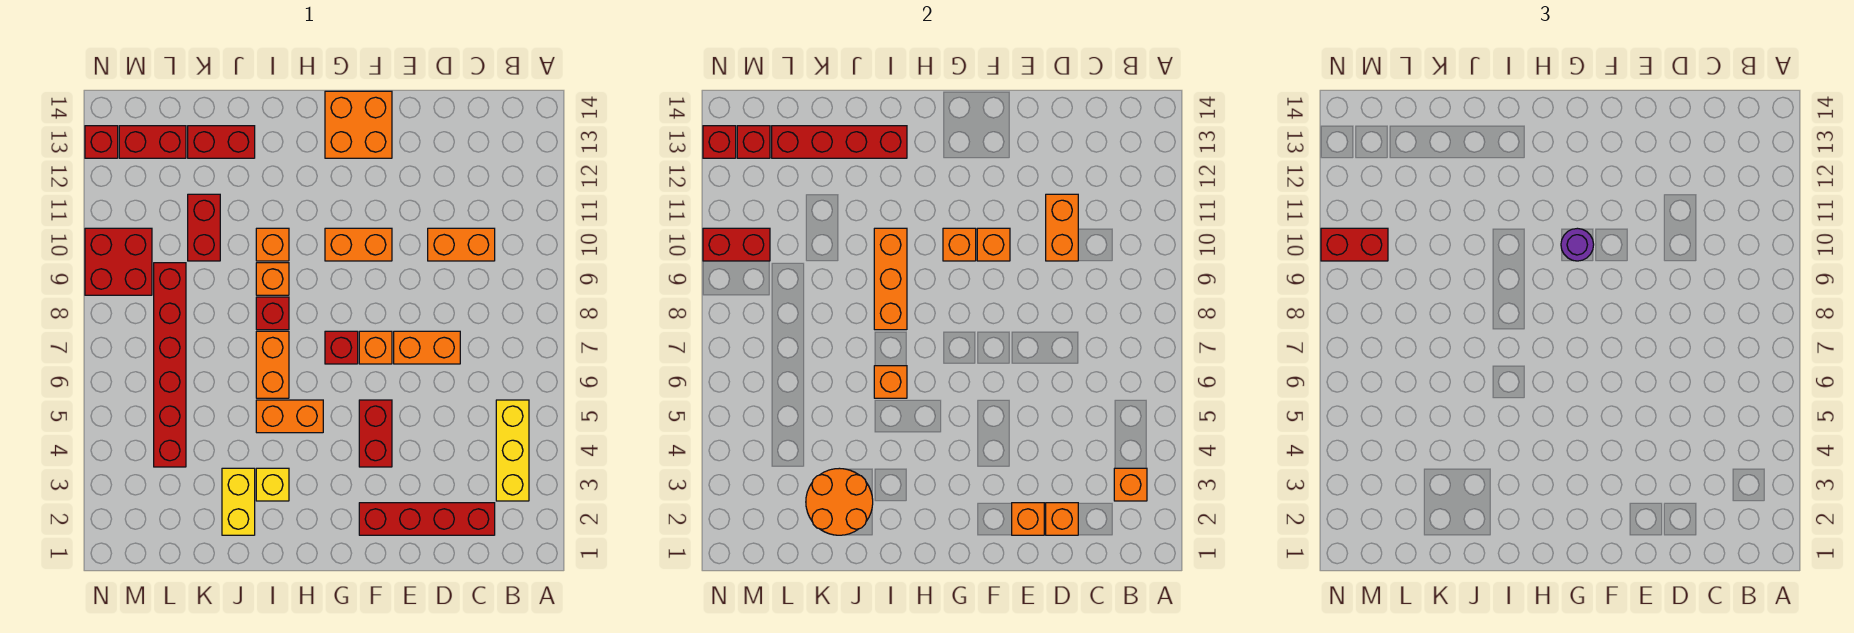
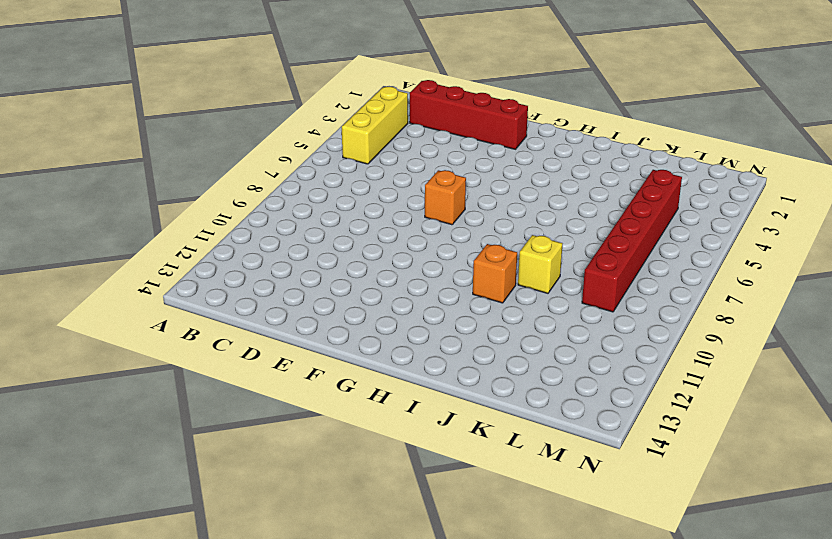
yellow 1x1 brick [518,235,562,293] -> yellow 1x1 brick moved to [256,468,289,501]
none -> orange 1x2 brick [428,228,495,261]
none -> orange 1x2 brick [394,331,460,364]
none -> red 1x2 brick [359,400,392,467]
none -> orange 1x2 brick [325,228,392,261]

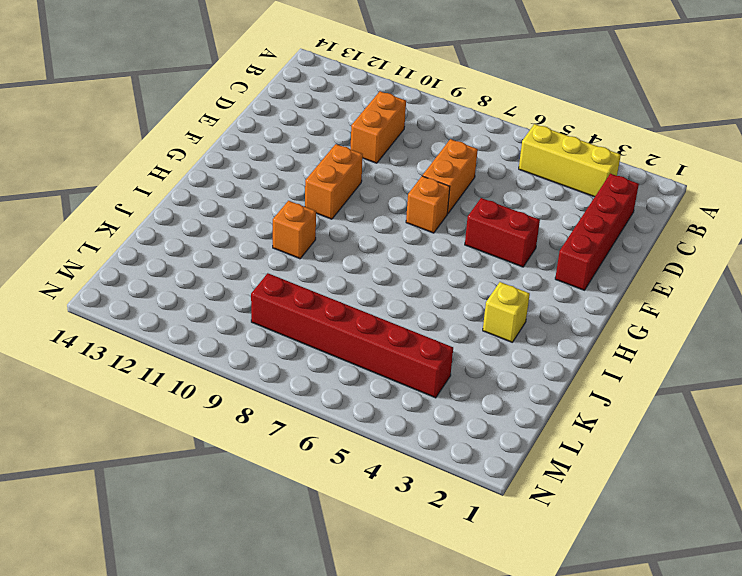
none -> orange 2x2 brick [325,91,392,158]
none -> red 1x1 brick [325,331,358,364]
none -> orange 1x2 brick [256,400,323,433]
none -> orange 1x2 brick [256,331,289,398]

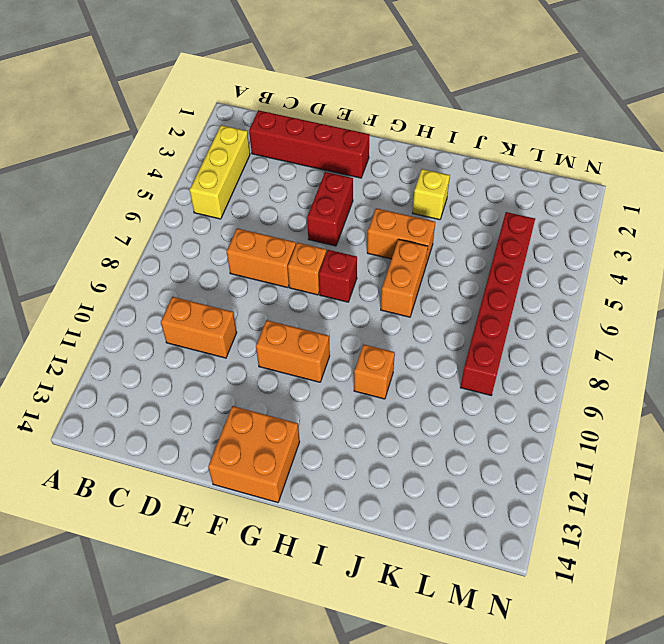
none -> red 1x1 brick [256,297,289,330]
none -> orange 1x1 brick [256,263,289,295]
none -> yellow 1x2 brick [222,468,255,535]
none -> red 1x2 brick [188,126,255,158]

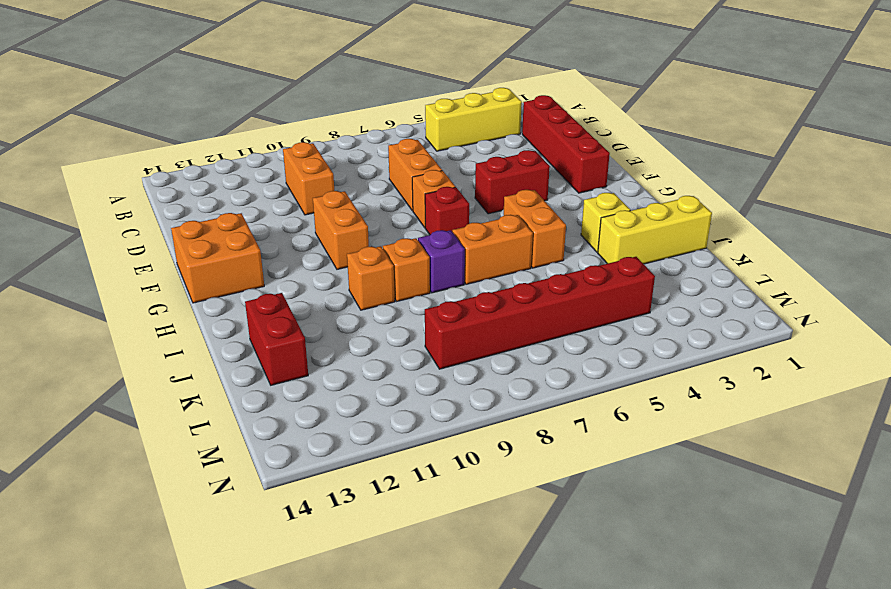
purple 1x1 brick [418,230,465,293] -> red 1x1 brick [256,297,289,330]
yellow 1x3 brick [598,196,712,264] -> yellow 1x2 brick [222,468,255,535]
none -> red 1x2 brick [188,194,220,261]
none -> red 1x2 brick [119,126,186,158]
none -> red 2x2 brick [85,228,152,295]
none -> red 1x1 brick [85,126,118,158]

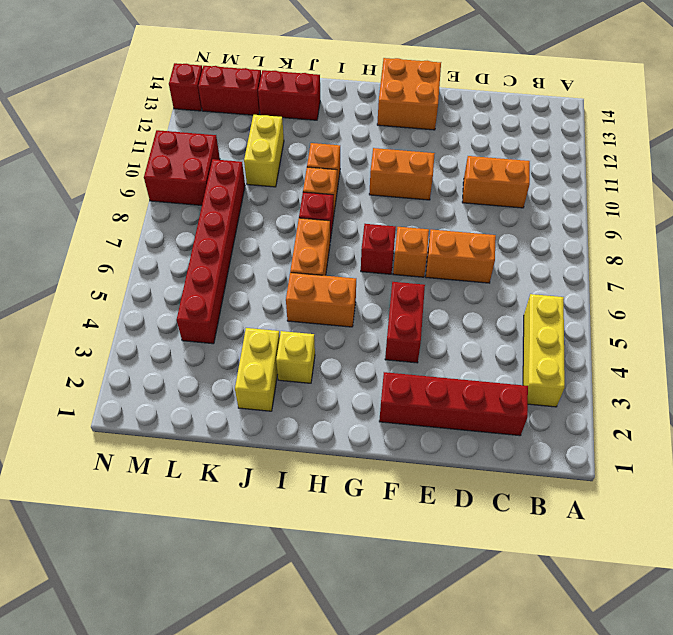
yellow 1x2 brick [244,115,284,187] -> red 1x2 brick [188,194,220,261]
none -> orange 1x1 brick [1114,468,1147,501]
none -> orange 1x1 brick [1046,503,1078,535]
none -> orange 1x2 brick [1046,194,1078,261]
none -> orange 1x1 brick [1012,503,1044,535]

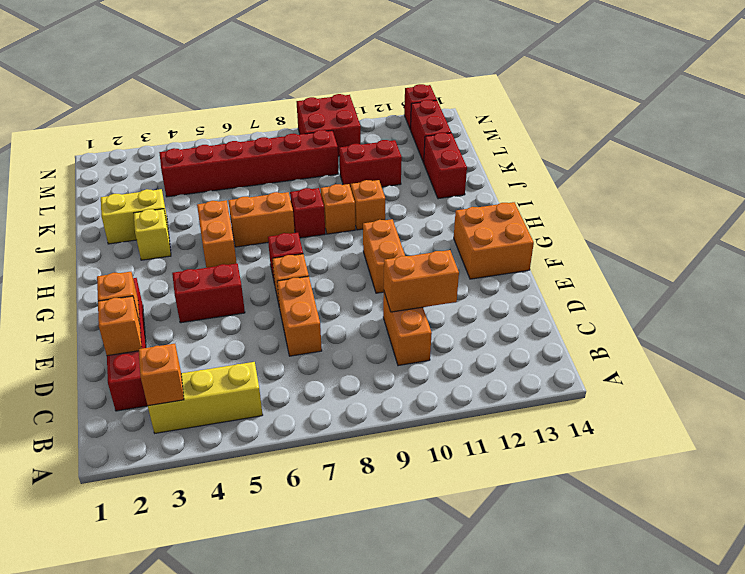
none -> orange 1x1 brick [977,228,1010,261]
none -> orange 1x1 brick [943,228,976,261]
none -> orange 1x1 brick [874,366,907,398]
none -> orange 1x3 brick [874,228,907,330]

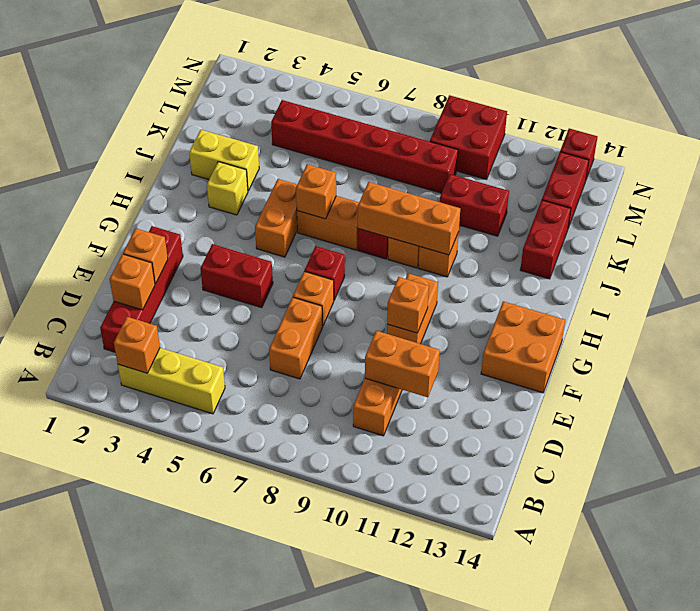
none -> orange 1x1 brick [943,228,976,261]
none -> red 1x4 brick [772,126,907,158]
none -> orange 2x2 round brick [806,468,873,535]
none -> red 1x2 brick [703,228,770,261]

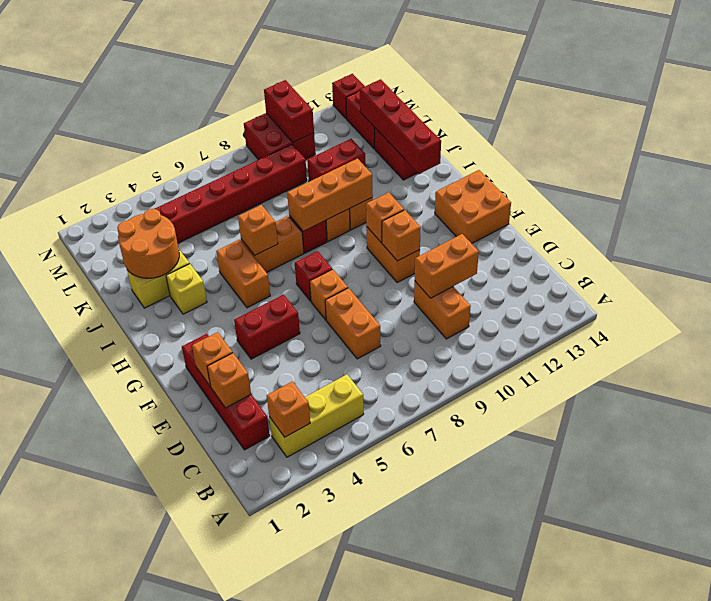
none -> red 1x1 brick [737,126,770,158]
none -> red 1x1 brick [703,126,736,158]
none -> purple 1x1 round brick [1561,228,1594,261]
none -> red 1x2 brick [1321,228,1388,261]

